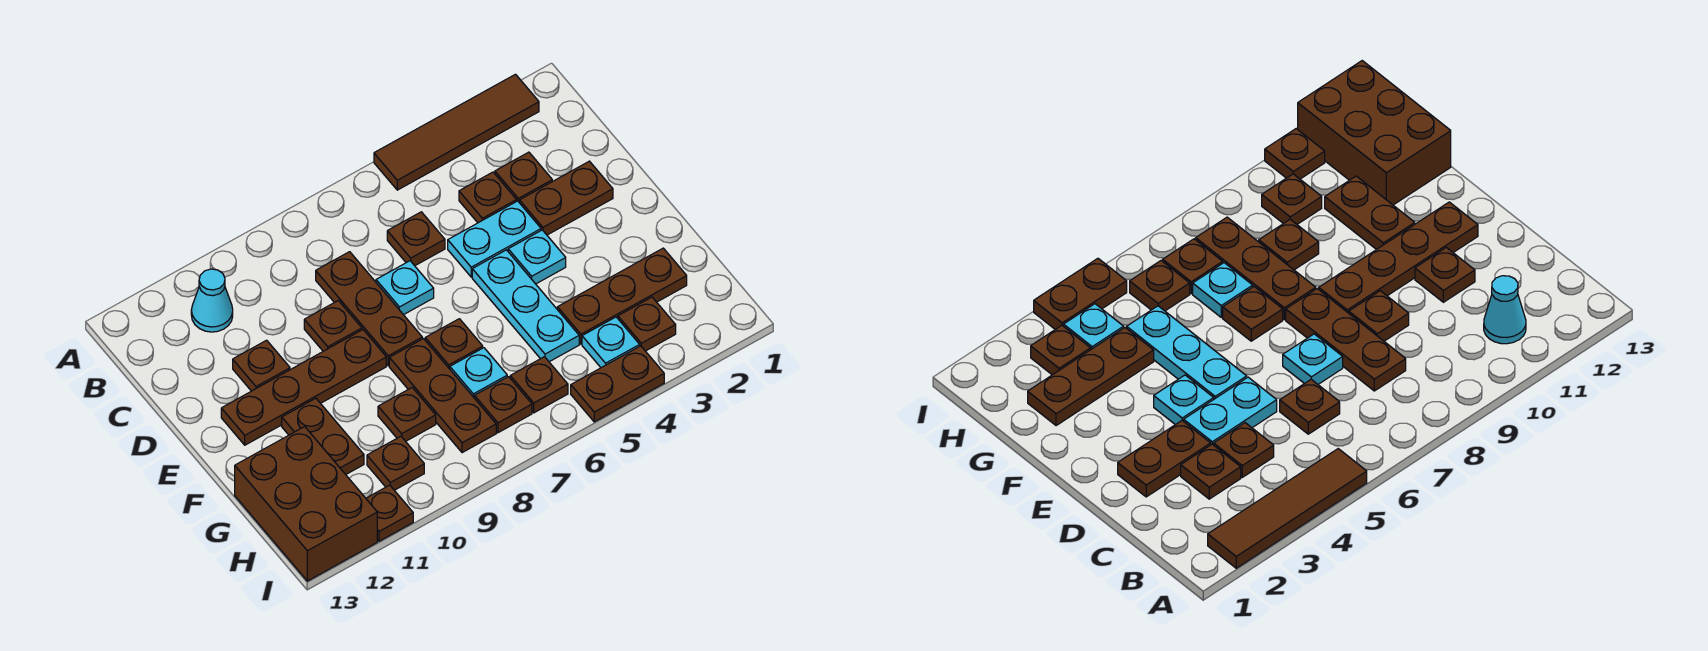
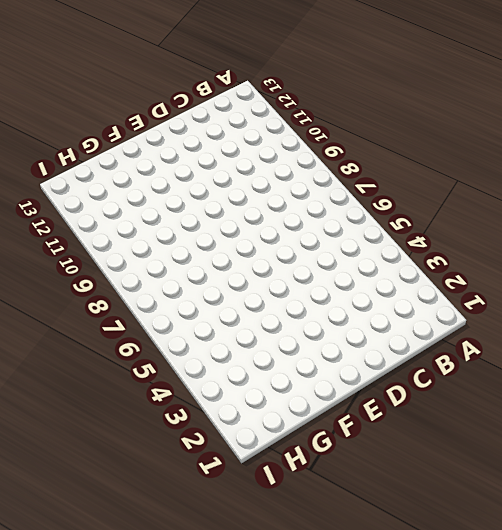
none -> brown 1x4 tile [374,74,539,190]
none -> cyan 1x1 cone [191,269,233,332]
none -> brown 1x1 plate [495,152,552,202]

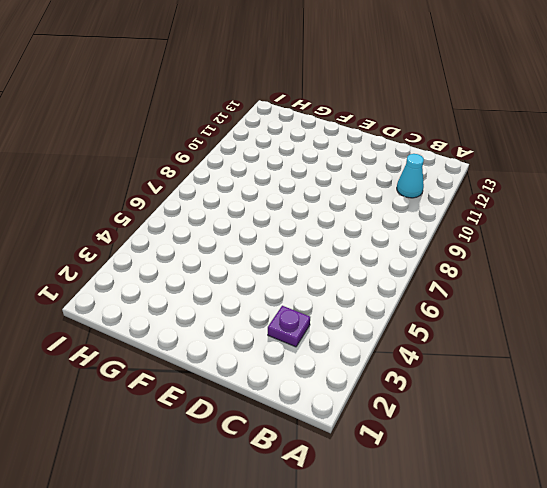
purple 1x1 plate [268,306,310,347] -> brown 1x1 plate [495,152,552,202]
none -> brown 1x4 tile [374,74,539,190]
none -> brown 1x1 plate [459,172,517,223]
none -> brown 1x1 plate [387,212,445,266]

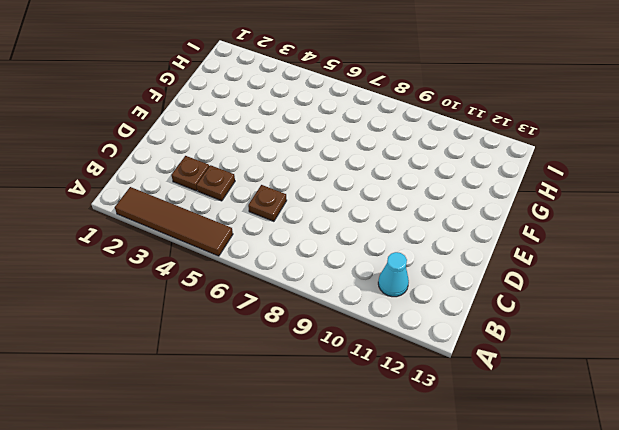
none -> brown 1x3 plate [316,252,422,366]
none -> brown 1x2 plate [519,161,613,235]
none -> cyan 1x2 plate [448,201,541,277]

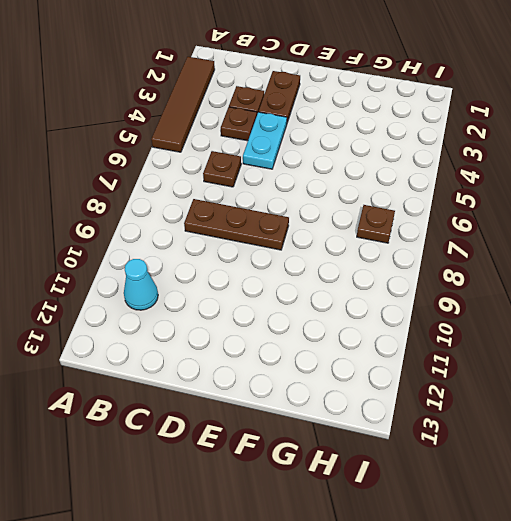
none -> cyan 1x1 plate [376,261,434,315]
none -> brown 1x1 plate [304,301,362,351]
none -> brown 1x1 plate [233,340,290,391]

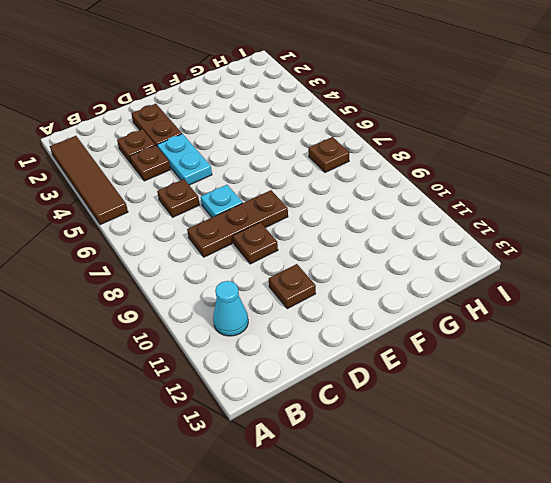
none -> cyan 1x1 plate [508,230,566,284]
none -> cyan 1x3 plate [472,250,579,362]
none -> brown 1x4 plate [221,330,386,445]

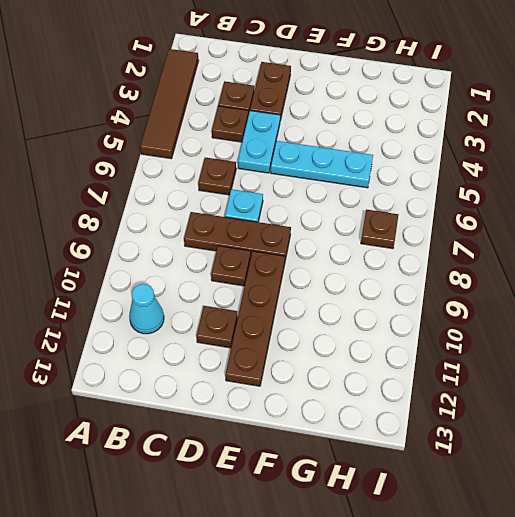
none -> cyan 1x1 plate [508,230,566,284]
none -> brown 1x1 plate [425,319,483,369]
none -> brown 1x3 plate [389,339,496,453]

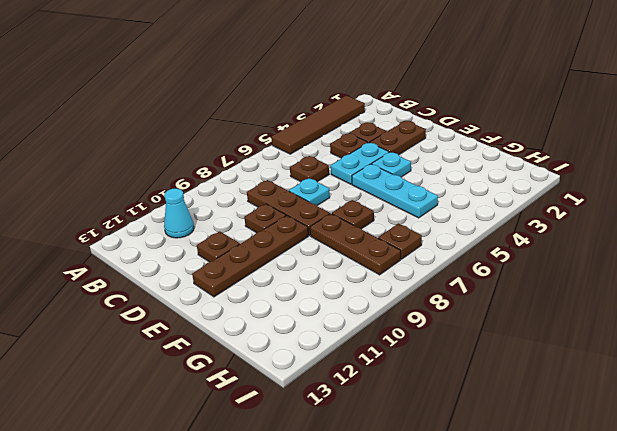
none -> brown 1x2 plate [282,398,364,474]
none -> brown 1x3 plate [557,248,687,344]
none -> cyan 1x1 plate [450,348,507,397]

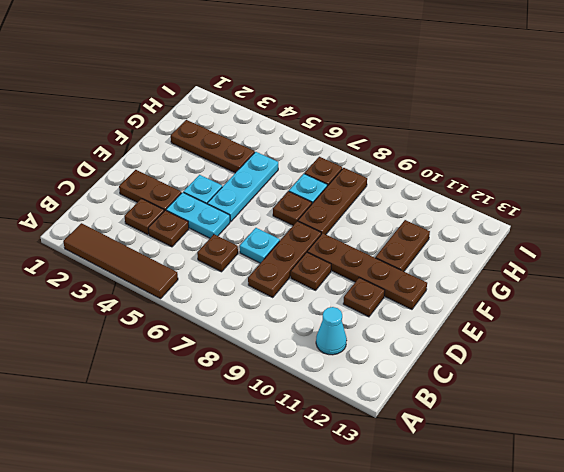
none -> brown 1x1 plate [378,388,436,441]
none -> brown 2x3 brick [235,427,377,581]
none -> brown 1x1 plate [618,297,676,351]

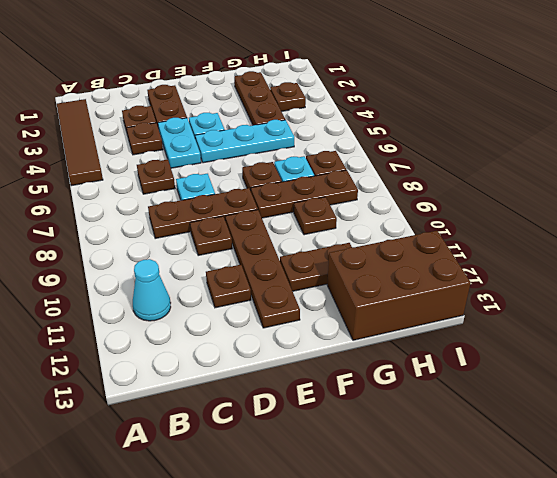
none -> cyan 1x1 plate [582,317,640,368]
none -> brown 1x1 plate [510,357,568,413]
none -> brown 1x1 plate [367,436,424,490]

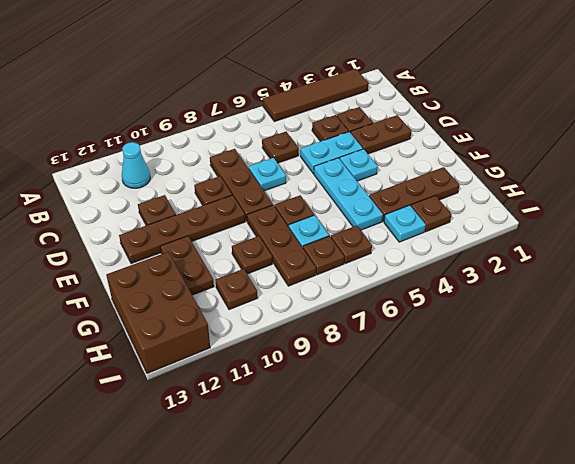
none -> brown 1x2 plate [571,346,664,422]
none -> brown 1x1 plate [366,485,413,541]

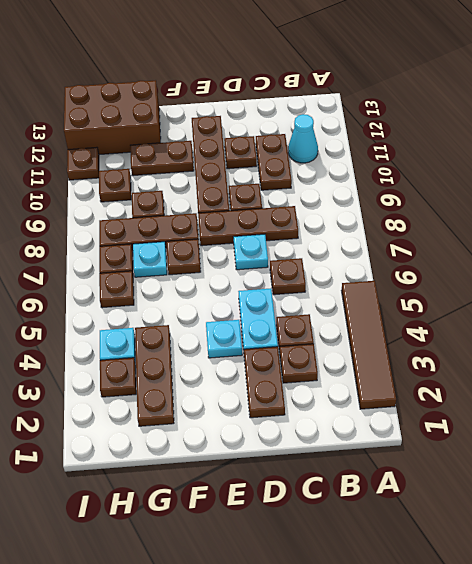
brown 1x2 plate [256,134,292,190] -> brown 1x2 plate moved to [571,346,664,422]
none -> cyan 1x3 plate [472,250,579,362]

